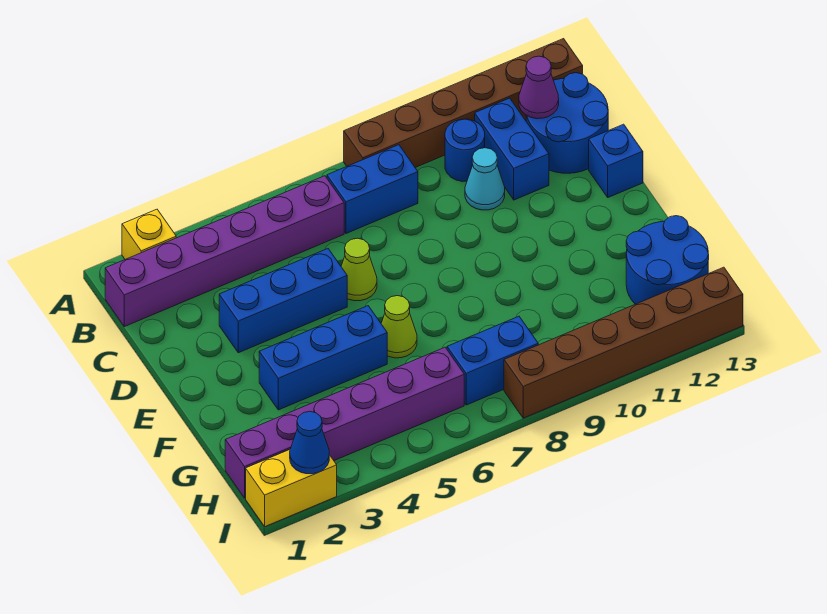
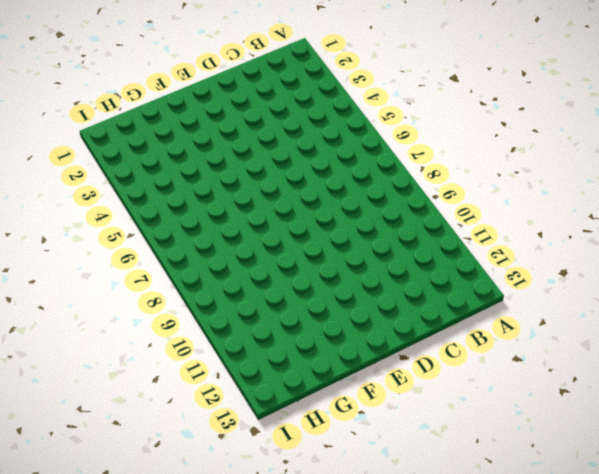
none -> yellow 1x1 brick [122,209,176,259]
none -> brown 1x6 brick [344,39,583,167]
none -> purple 1x6 brick [105,176,344,327]

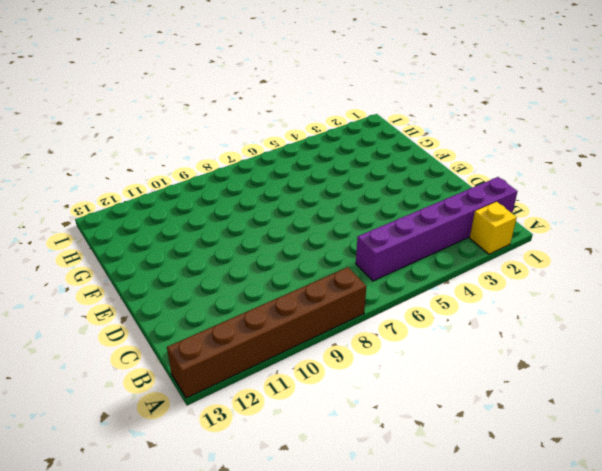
none -> blue 1x2 brick [327,145,418,233]
none -> blue 1x1 round brick [445,119,485,182]
none -> blue 1x2 brick [475,98,549,200]

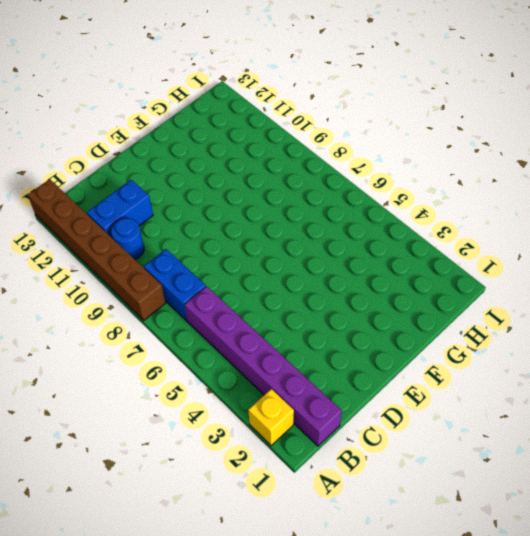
none -> blue 2x2 round brick [526,73,608,173]
none -> cyan 1x1 cone [465,148,505,210]
none -> blue 1x3 brick [219,249,347,353]

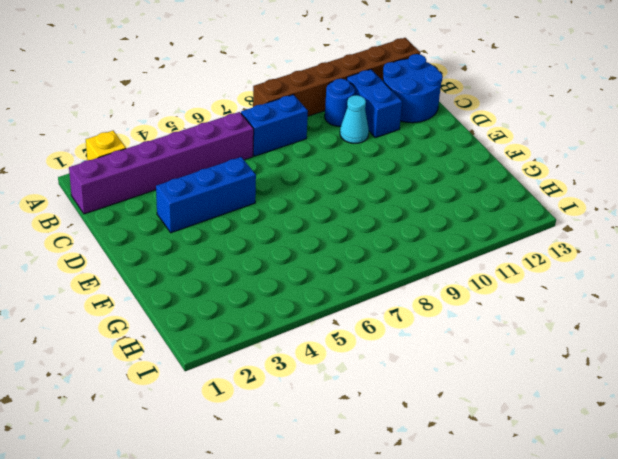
none -> lime 1x1 cone [341,238,377,301]
none -> blue 1x1 brick [589,124,643,197]
none -> blue 1x3 brick [259,306,387,410]

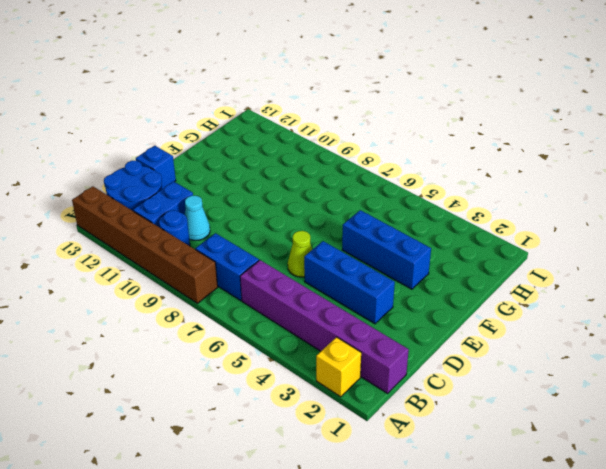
none -> lime 1x1 cone [381,296,417,358]
none -> blue 2x2 round brick [626,216,709,304]
none -> purple 1x6 brick [225,347,464,498]

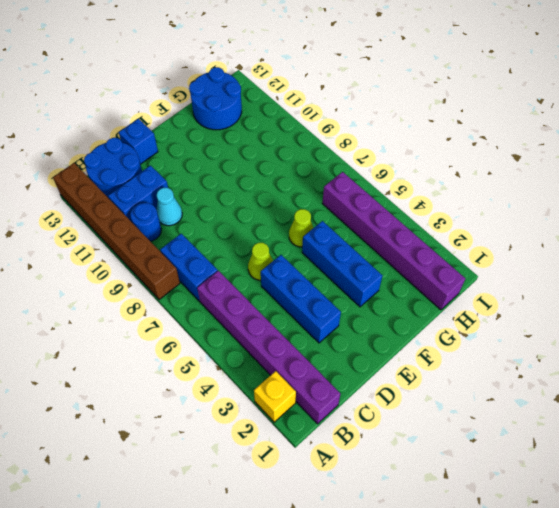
none -> blue 1x2 brick [447,316,538,405]
none -> yellow 1x2 brick [246,450,337,527]
none -> brown 1x6 brick [504,267,743,418]

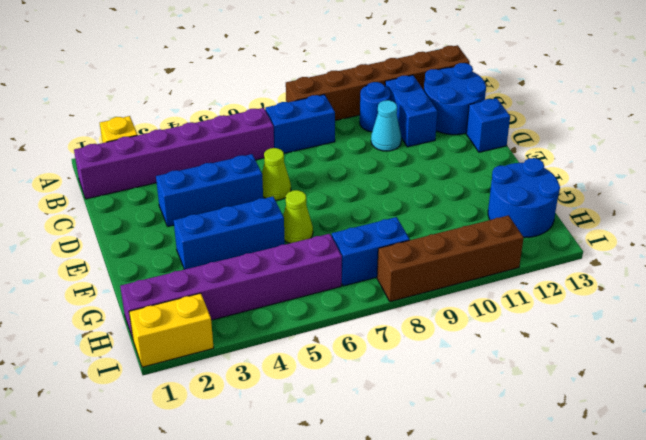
brown 1x4 brick [377,215,524,302] -> brown 1x6 brick [504,267,743,418]
none -> purple 1x1 cone [519,56,559,119]
none -> blue 1x1 cone [290,411,329,474]

